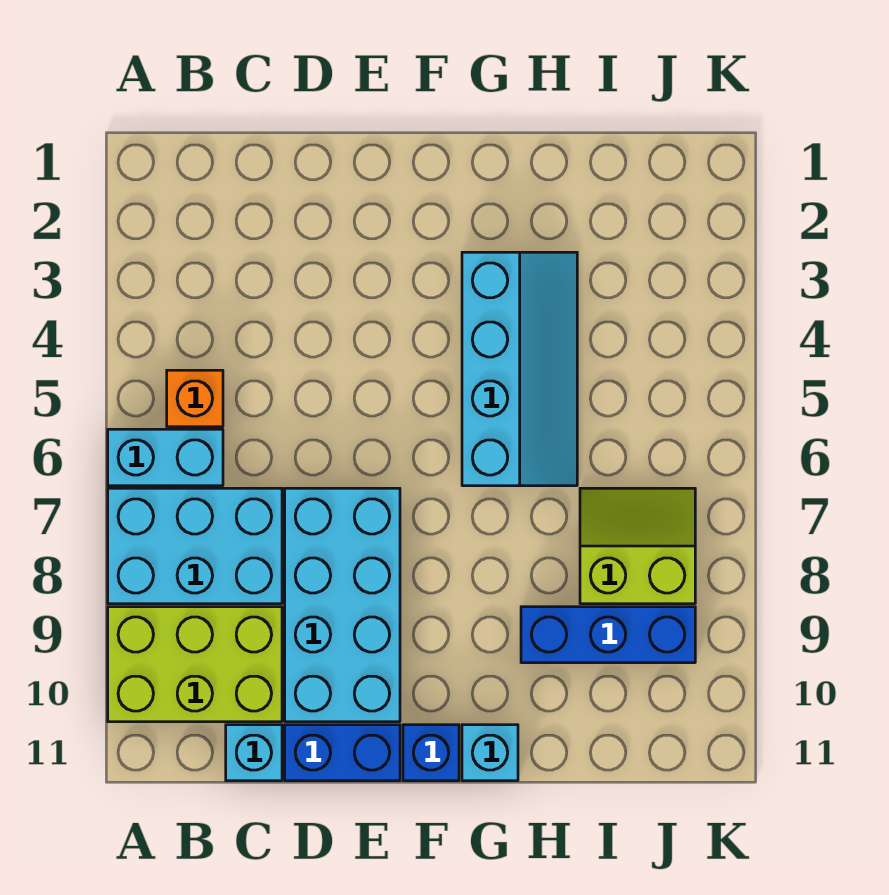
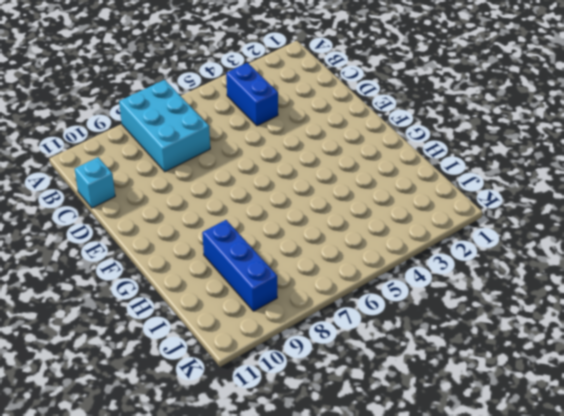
blue 1x2 brick [226,63,278,126] -> blue 1x2 brick moved to [285,725,400,781]
none -> cyan 1x2 brick [108,429,223,486]
none -> lime 2x3 brick [108,607,282,722]
none -> orange 1x1 brick [167,370,223,427]

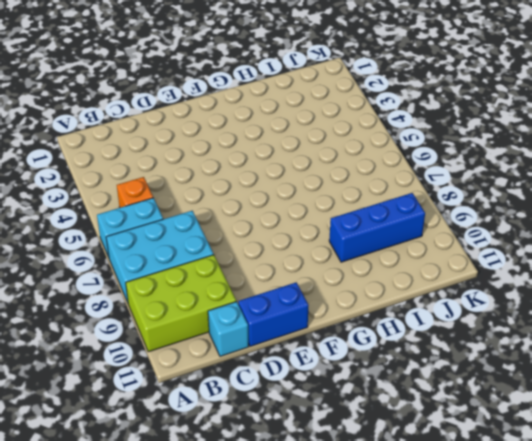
none -> cyan 2x4 brick [285,488,400,722]
none -> blue 1x1 brick [403,725,459,781]
none -> cyan 2x4 slope [462,252,577,486]

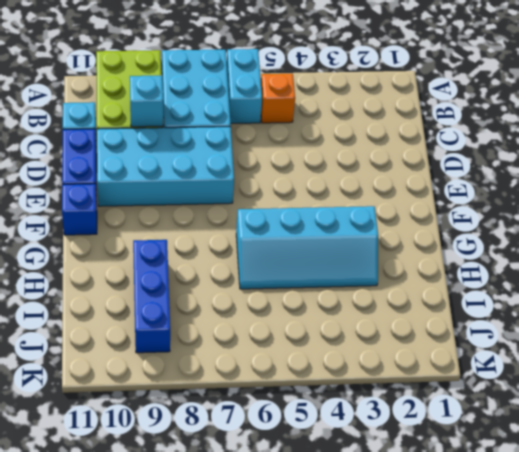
cyan 1x1 brick [130,76,163,127] -> cyan 1x1 brick moved to [462,725,518,781]
none -> lime 2x2 slope [580,488,695,604]

